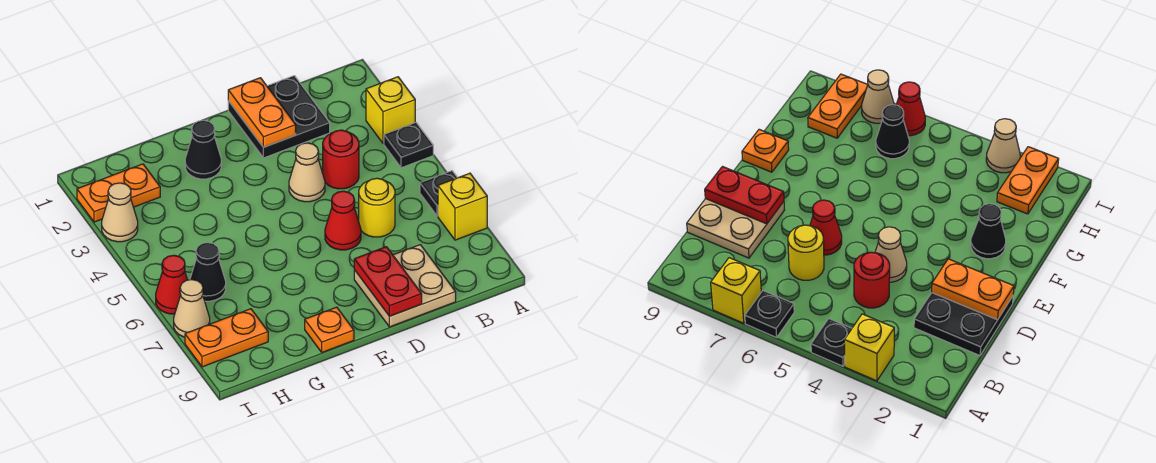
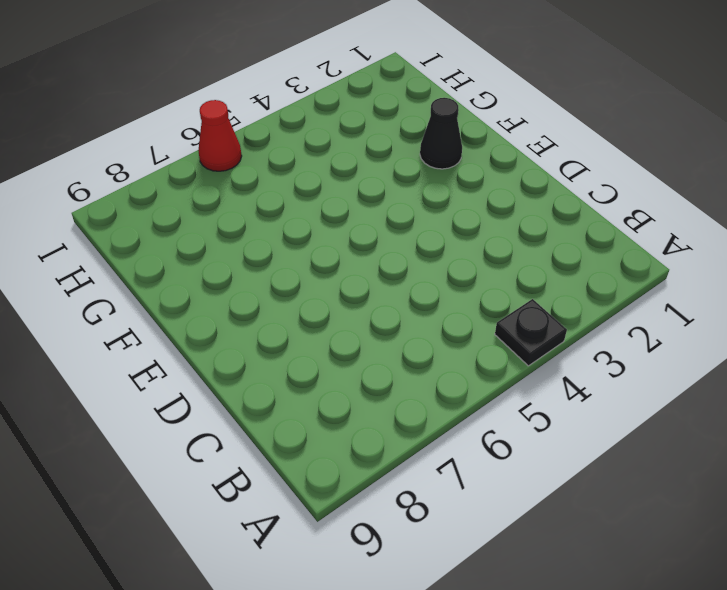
none -> yellow 1x1 brick [366,77,415,144]
none -> black 1x1 plate [420,171,457,216]
none -> yellow 1x1 brick [438,173,487,240]

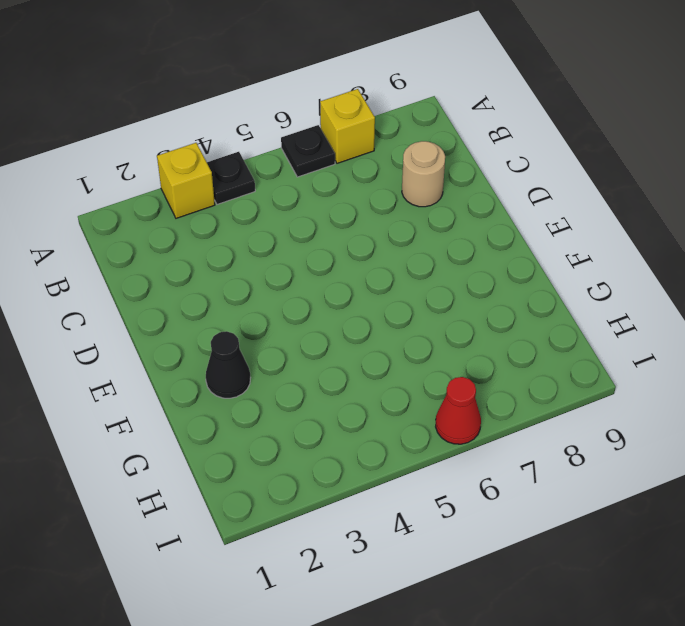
tan 1x1 round brick [402,141,445,207] -> tan 2x2 plate [354,245,456,327]
none -> black 2x2 plate [228,76,330,158]
none -> red 1x1 round brick [323,130,359,189]
none -> yellow 1x1 round brick [359,178,395,237]

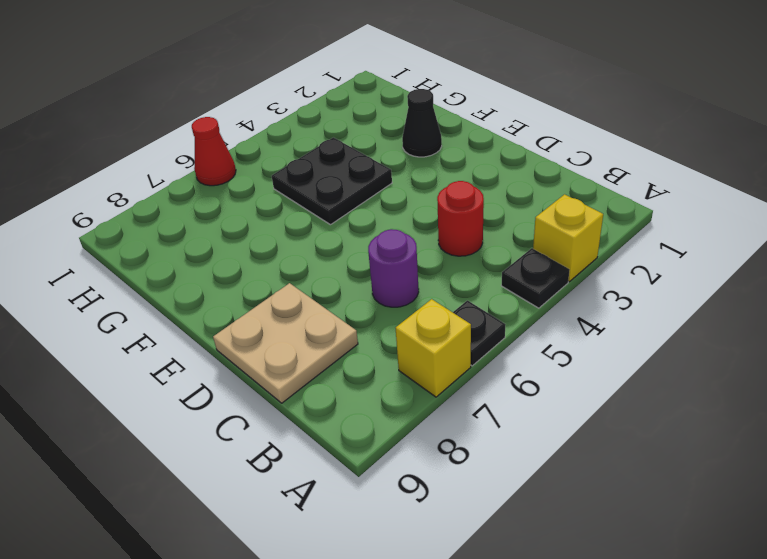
purple 1x1 round brick [368,229,419,307] -> yellow 1x1 round brick [359,178,395,237]
black 2x2 plate [272,138,392,225] -> black 2x2 plate moved to [228,76,330,158]
none -> tan 1x1 cone [289,143,325,202]
none -> red 1x1 cone [325,191,361,250]
none -> orange 1x1 plate [305,307,354,352]

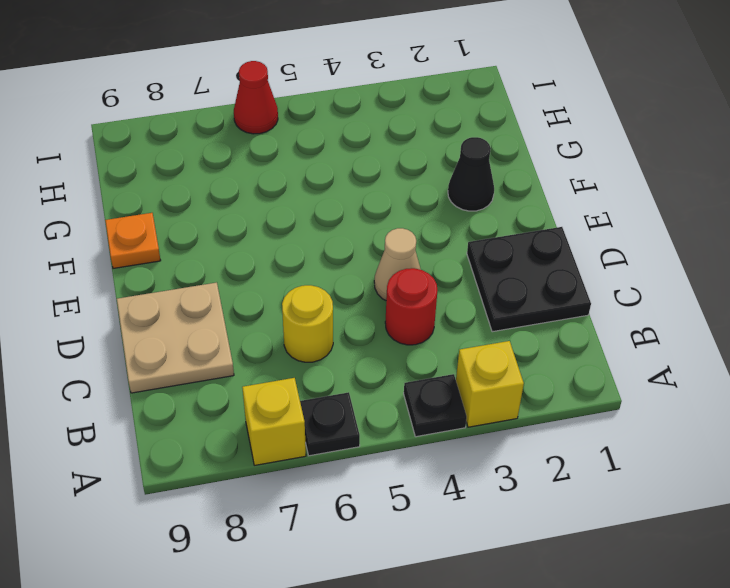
none -> red 1x1 cone [325,191,361,250]
none -> orange 1x2 plate [77,164,160,222]
none -> black 1x1 cone [190,243,226,301]

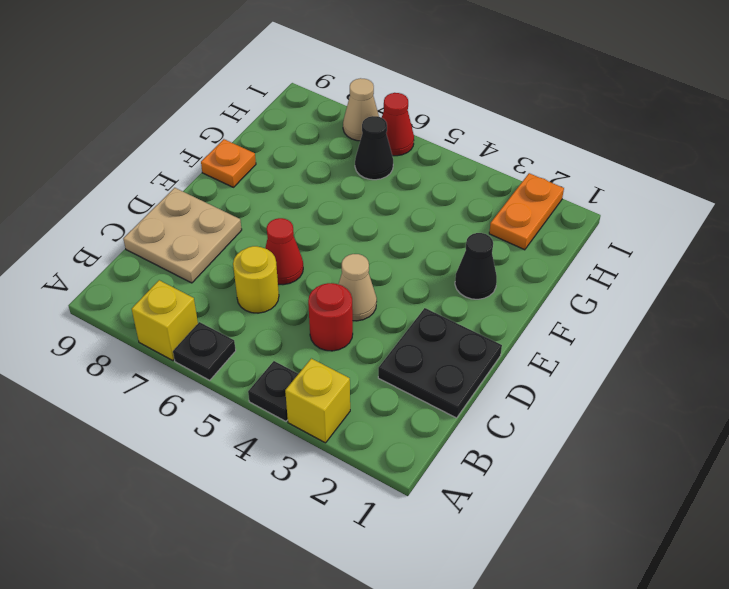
none -> orange 1x2 plate [185,309,268,367]
none -> tan 1x1 cone [102,183,138,242]
none -> orange 1x2 plate [228,78,296,147]

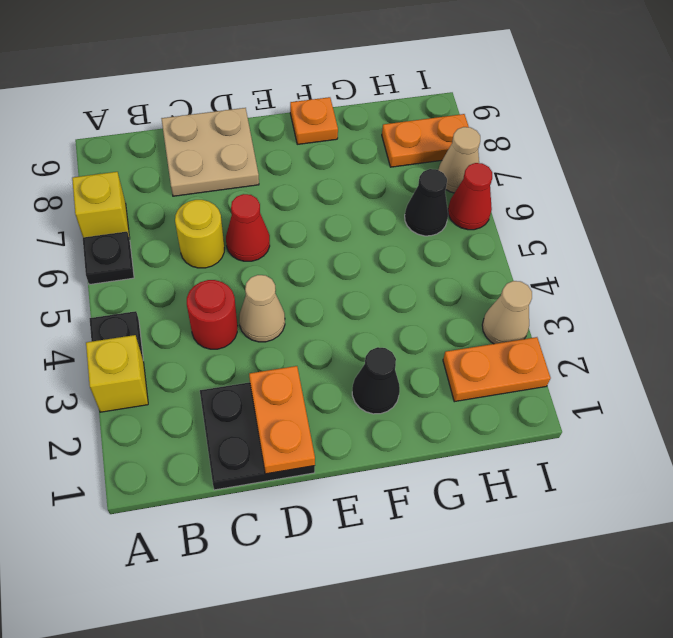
none -> red 1x2 plate [354,247,422,316]

